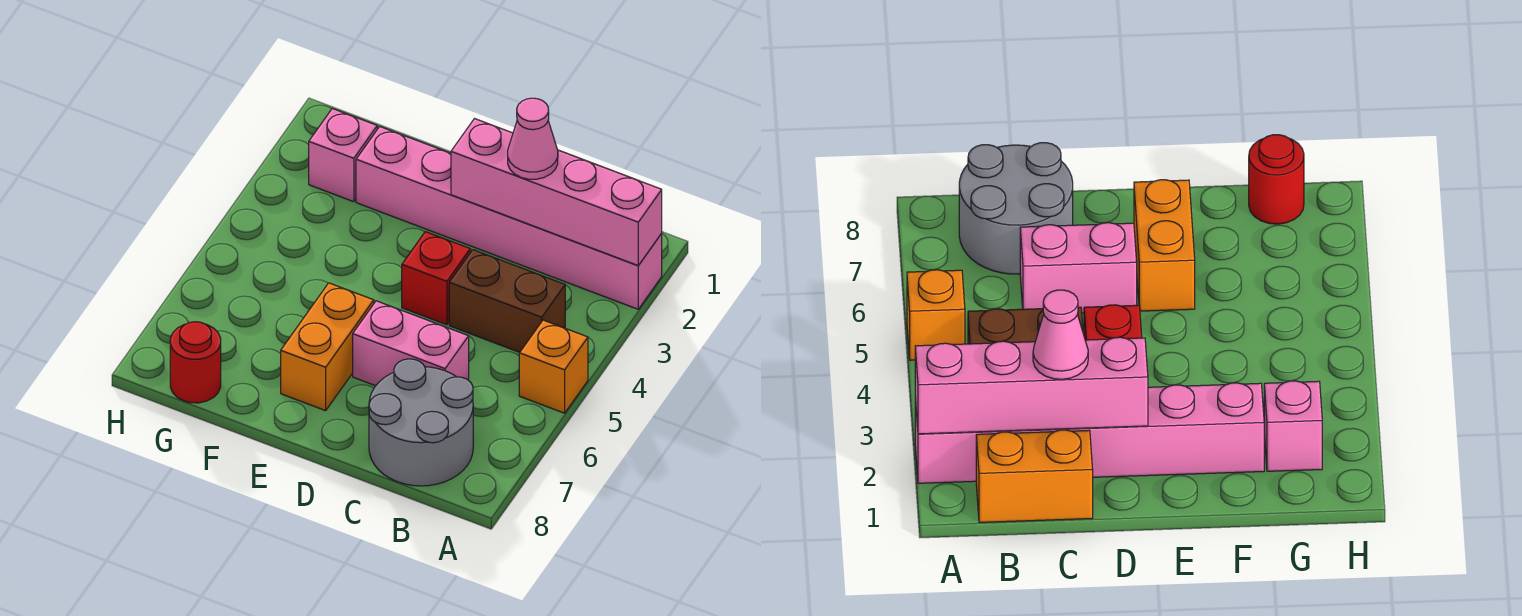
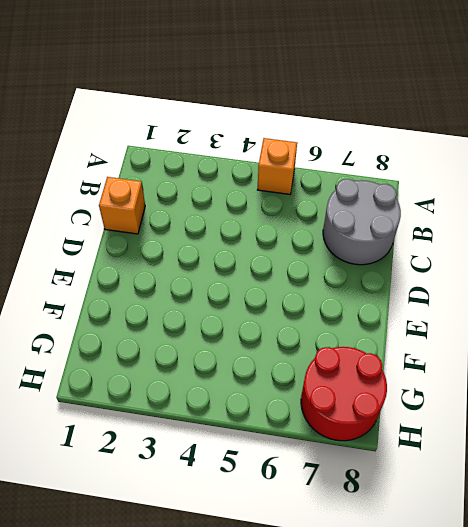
orange 1x1 brick [99,177,145,234] -> orange 1x2 brick [976,430,1093,522]
red 2x2 round brick [301,347,387,441] -> red 1x1 round brick [170,322,221,403]
none -> pink 1x6 brick [356,127,662,309]
none -> brown 1x2 brick [449,250,565,352]
none -> pink 1x2 brick [353,301,469,386]

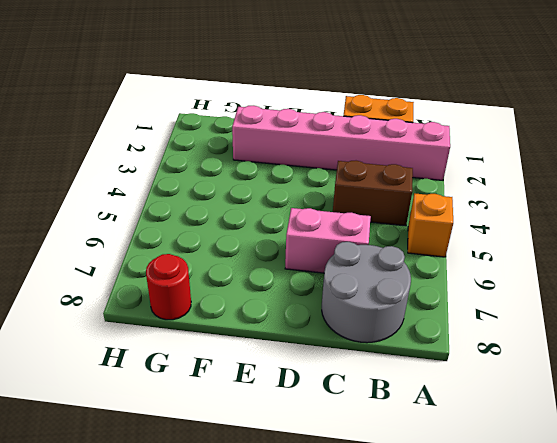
none -> red 1x1 brick [402,232,470,325]
none -> orange 1x2 brick [281,283,374,411]
none -> pink 1x1 brick [309,109,377,202]

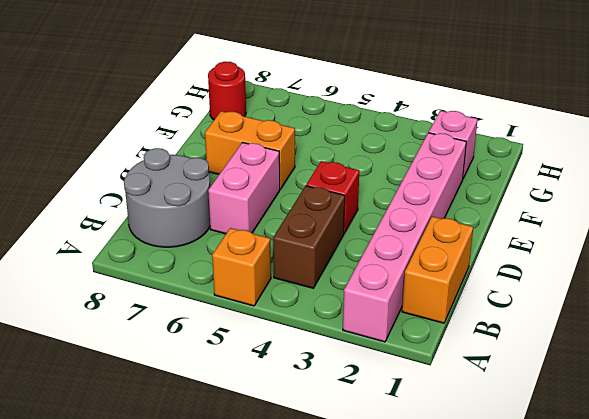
none -> pink 1x4 brick [451,119,662,266]
none -> pink 1x1 cone [508,98,558,179]

